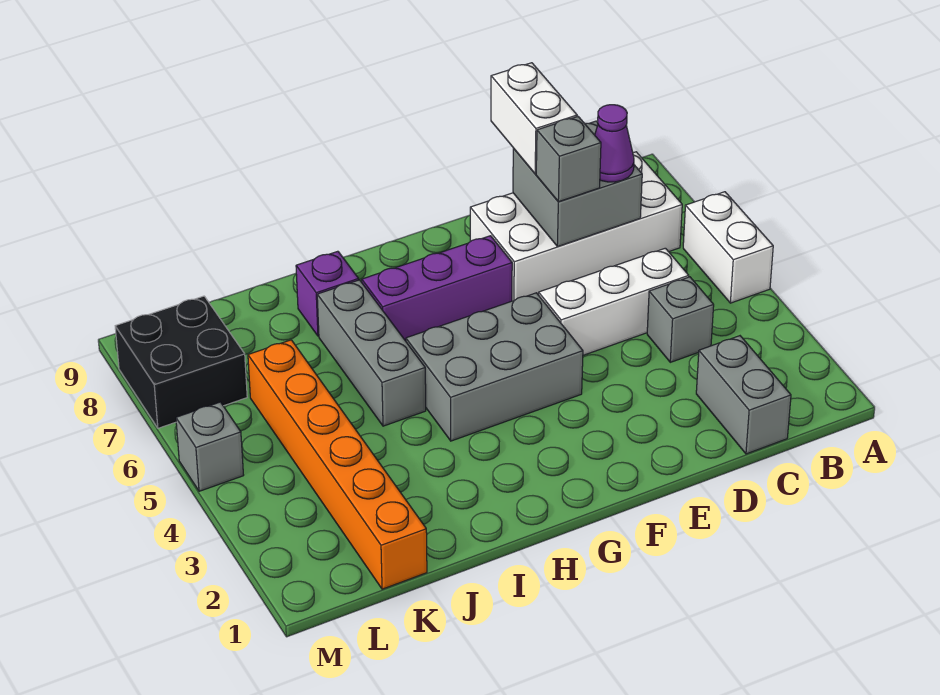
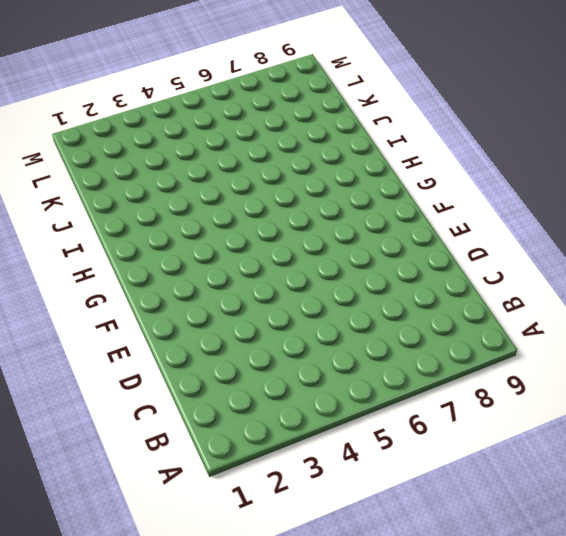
none -> white 1x2 brick [683,192,773,303]
none -> white 2x4 brick [470,152,682,301]
none -> grey 1x2 brick [696,336,791,454]

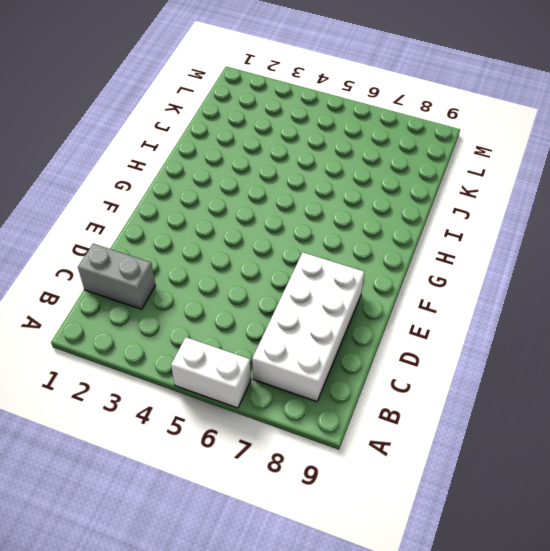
none -> grey 1x1 brick [647,277,714,362]
none -> white 1x3 brick [539,248,689,355]
none -> grey 2x3 brick [406,293,583,441]

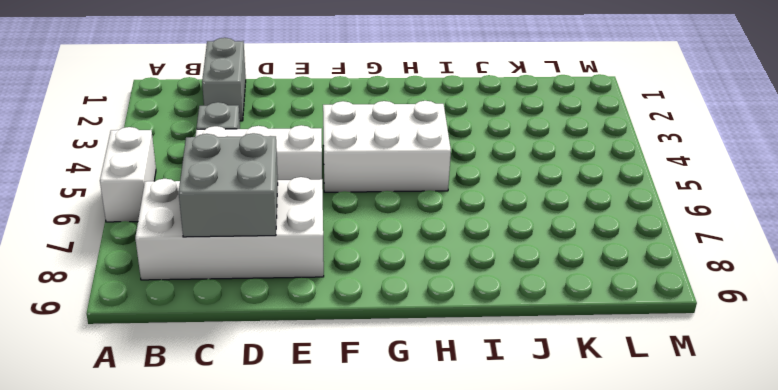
white 2x3 brick [323,101,451,192] -> grey 2x3 brick [406,293,583,441]
none -> purple 1x3 brick [362,236,512,341]
none -> grey 1x3 brick [317,280,426,426]
none -> purple 1x1 brick [296,251,359,336]

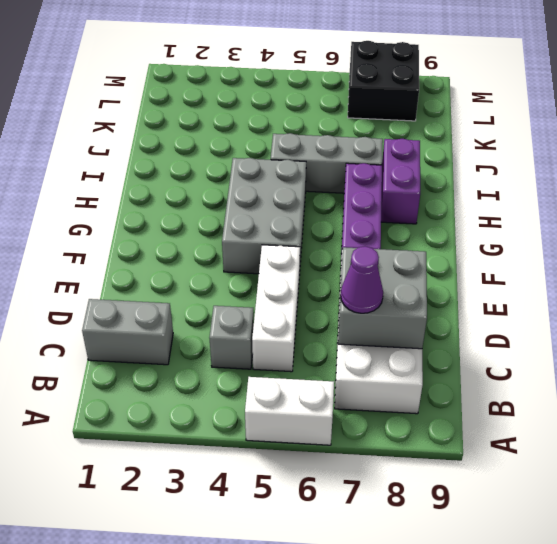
purple 1x2 brick [381,139,420,224] -> purple 1x1 brick [296,251,359,336]
none -> orange 1x6 brick [248,340,427,589]
none -> grey 1x1 brick [176,402,244,491]
none -> grey 1x1 brick [536,117,601,202]

